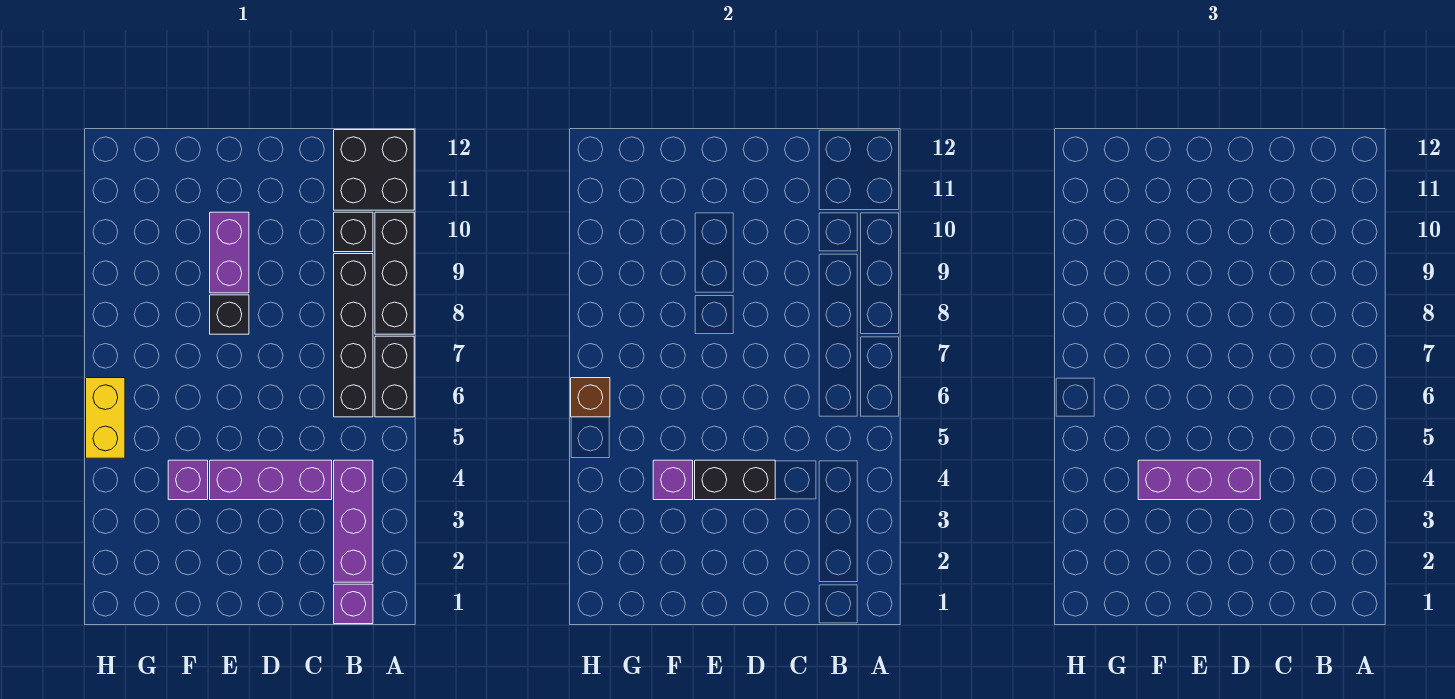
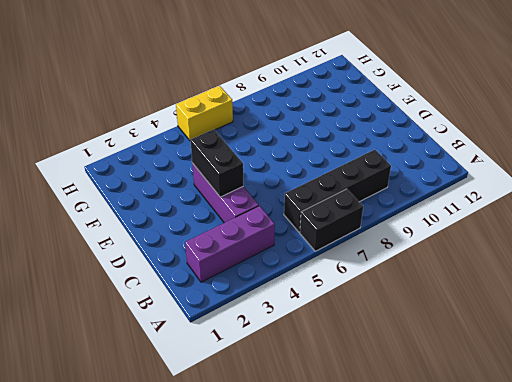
none -> black 1x3 brick [375,212,414,334]
none -> black 2x2 brick [334,130,414,210]
none -> purple 1x1 brick [334,584,373,624]

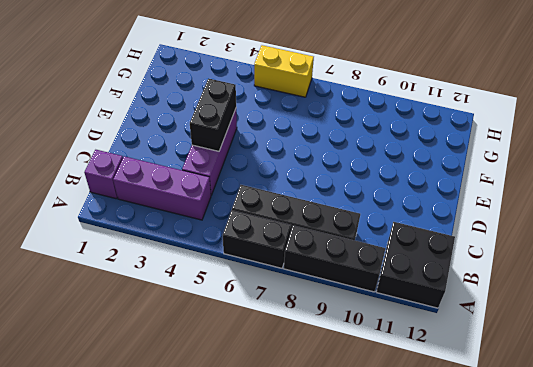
none -> black 1x1 brick [334,212,373,252]
none -> black 1x1 brick [210,295,249,334]
none -> purple 1x2 brick [210,212,249,293]

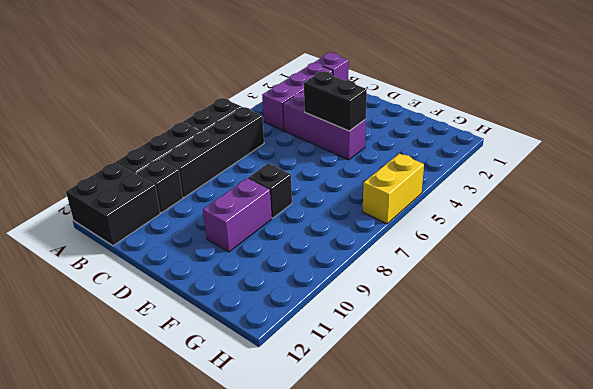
none -> purple 1x1 brick [168,460,208,500]
none -> purple 1x1 brick [653,460,693,500]
none -> brown 1x1 brick [571,378,610,417]

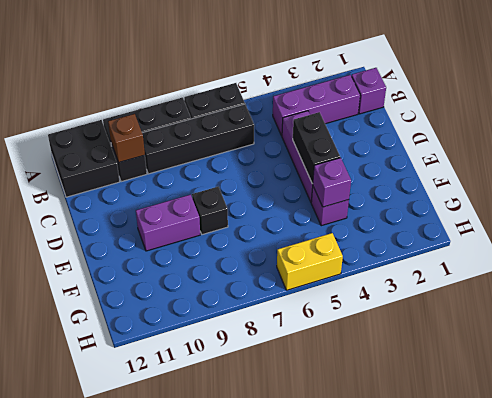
brown 1x1 brick [108,114,145,162] -> brown 1x1 brick moved to [571,378,610,417]
none -> purple 1x3 brick [1138,460,1260,500]

